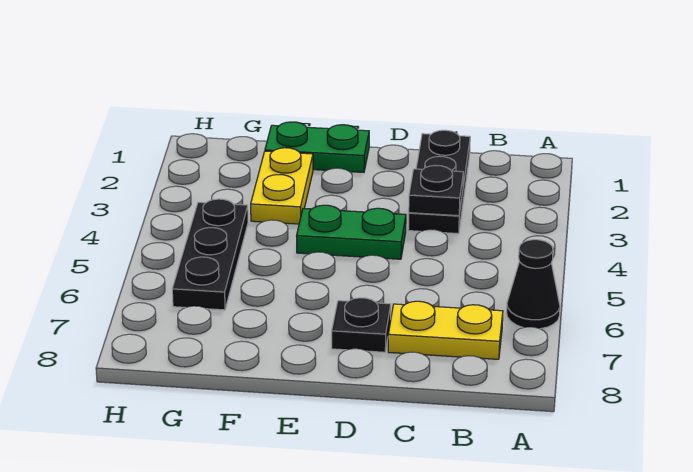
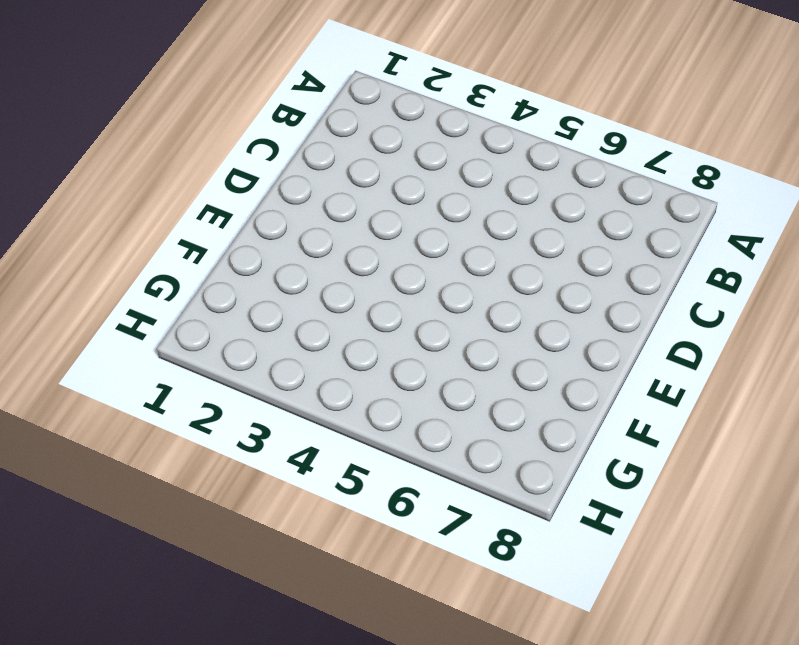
none -> black 1x1 cone [507,240,560,329]
none -> yellow 1x2 plate [388,301,503,359]

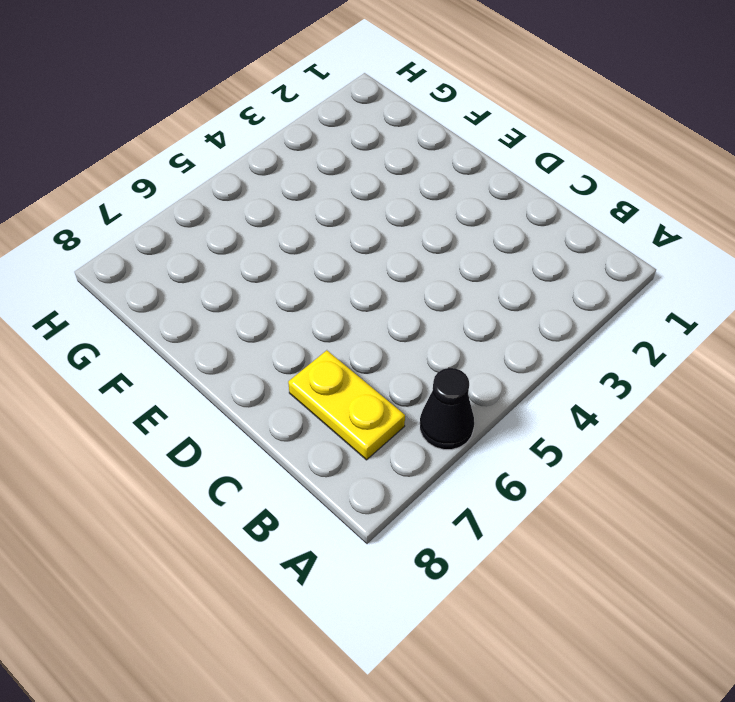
none -> black 1x3 plate [408,130,470,234]
none -> green 1x2 plate [297,205,406,259]

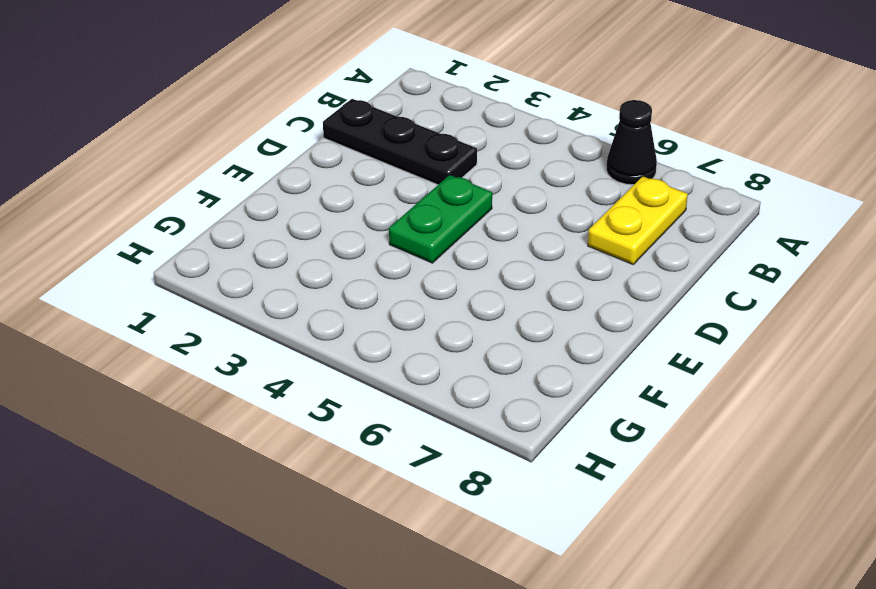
none -> black 1x1 plate [332,298,391,352]
none -> green 1x2 plate [265,122,369,172]

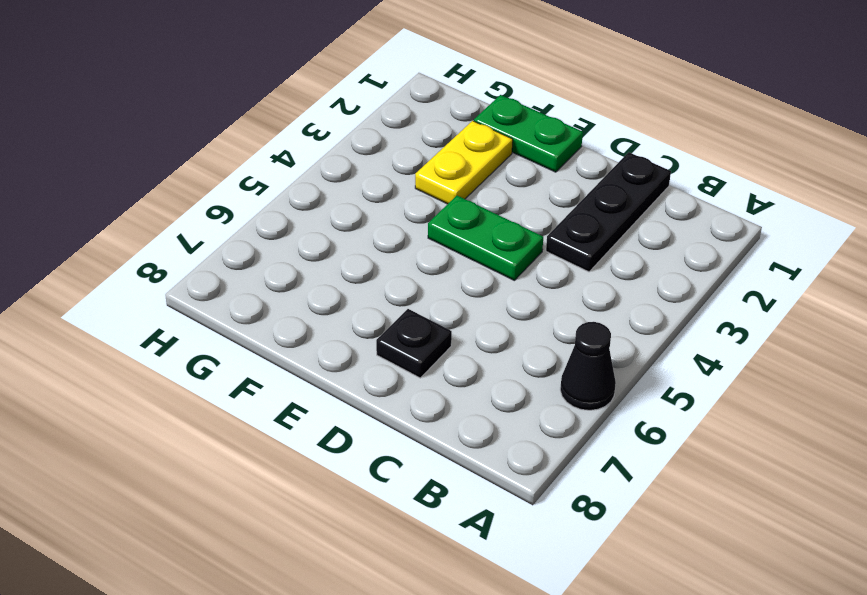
none -> yellow 1x2 plate [388,301,503,359]
none -> black 1x3 plate [172,199,248,310]

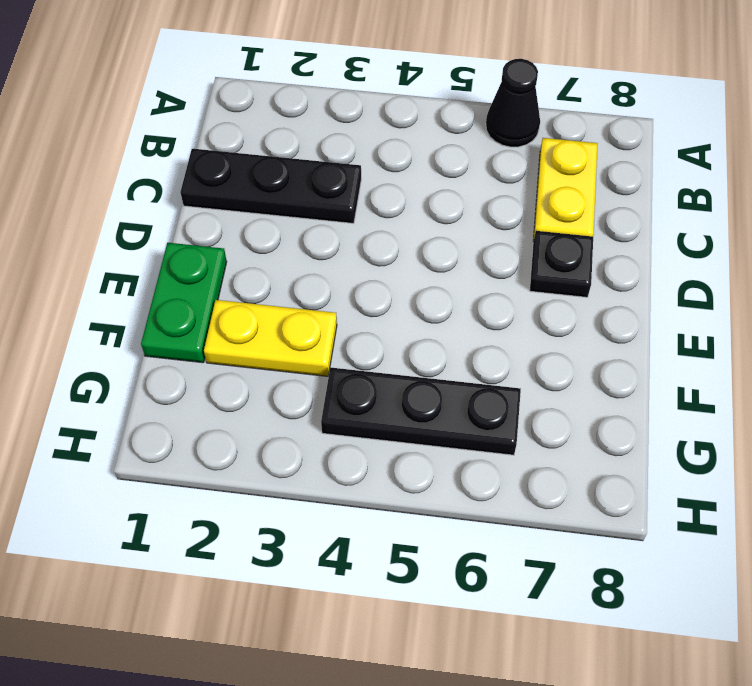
none -> green 1x2 plate [297,205,406,259]
none -> black 1x1 plate [409,165,463,216]

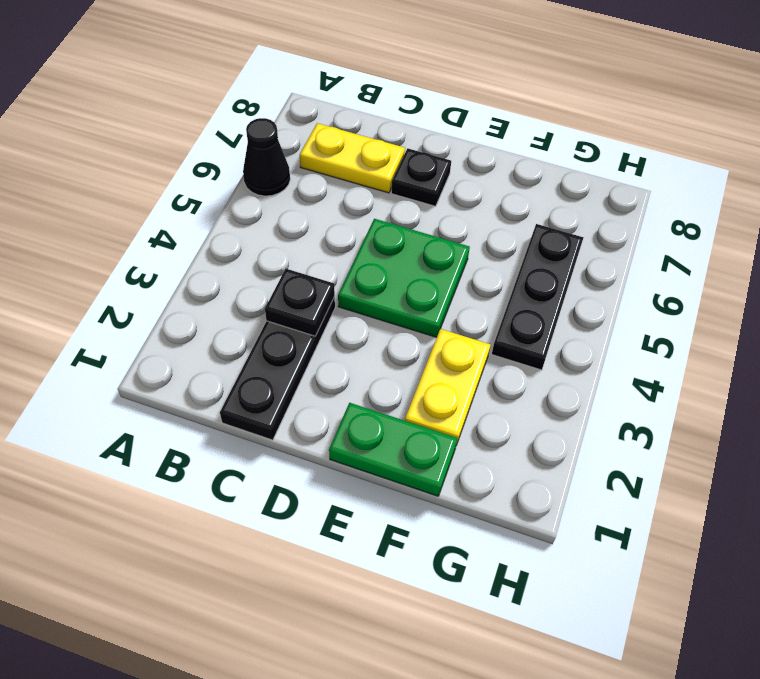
green 2x2 plate [338,219,470,337] -> green 1x2 plate [297,205,406,259]

